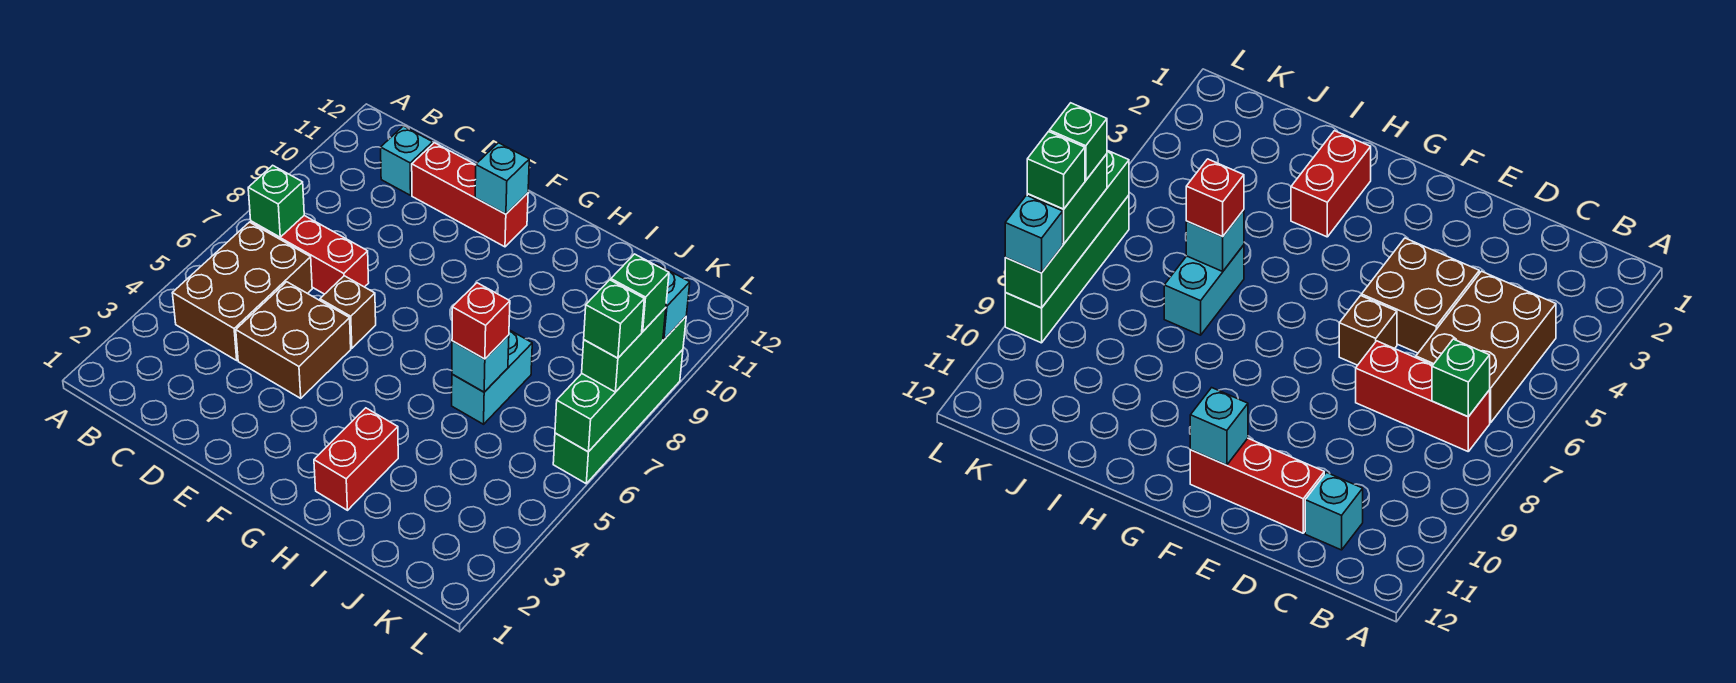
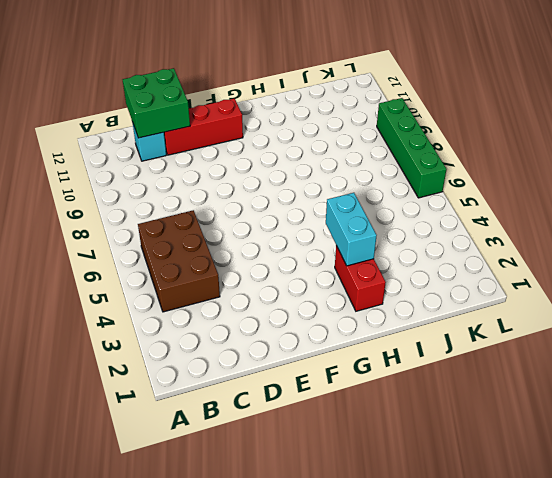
green 2x2 brick [123,68,190,138] -> none
cyan 1x2 brick [326,193,377,266] -> cyan 1x2 brick moved to [452,330,532,424]
none -> red 1x3 brick [251,216,369,294]
none -> brown 2x2 brick [236,282,351,398]
none -> brown 1x1 brick [320,276,376,348]

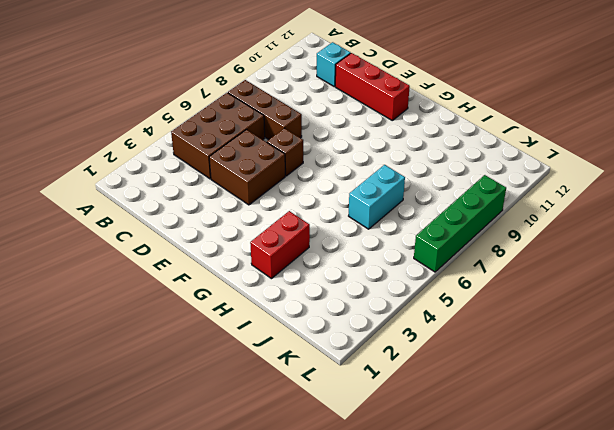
brown 1x3 brick [228,80,302,140] -> red 1x3 brick [251,216,369,294]
none -> green 1x1 brick [248,165,304,237]
none -> cyan 1x1 brick [475,143,529,214]
none -> cyan 1x1 brick [452,335,509,392]

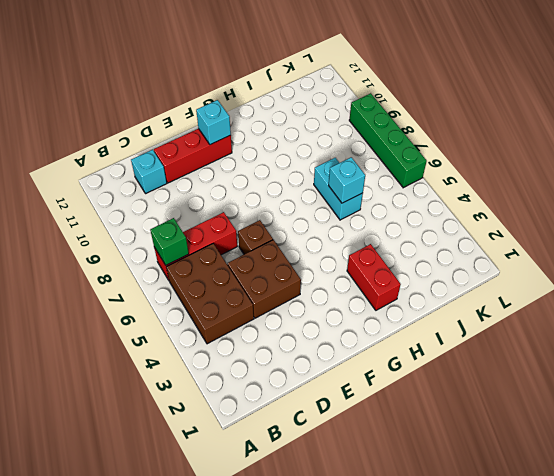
none -> green 1x4 brick [555,317,686,452]
none -> red 1x1 brick [452,283,510,359]
none -> green 1x2 brick [582,308,666,392]

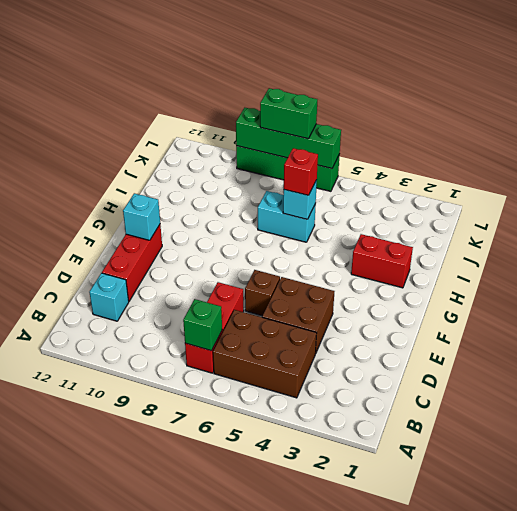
none -> cyan 1x1 brick [655,264,690,340]
none -> green 1x1 brick [584,280,644,358]
none -> green 1x1 brick [611,254,669,332]

